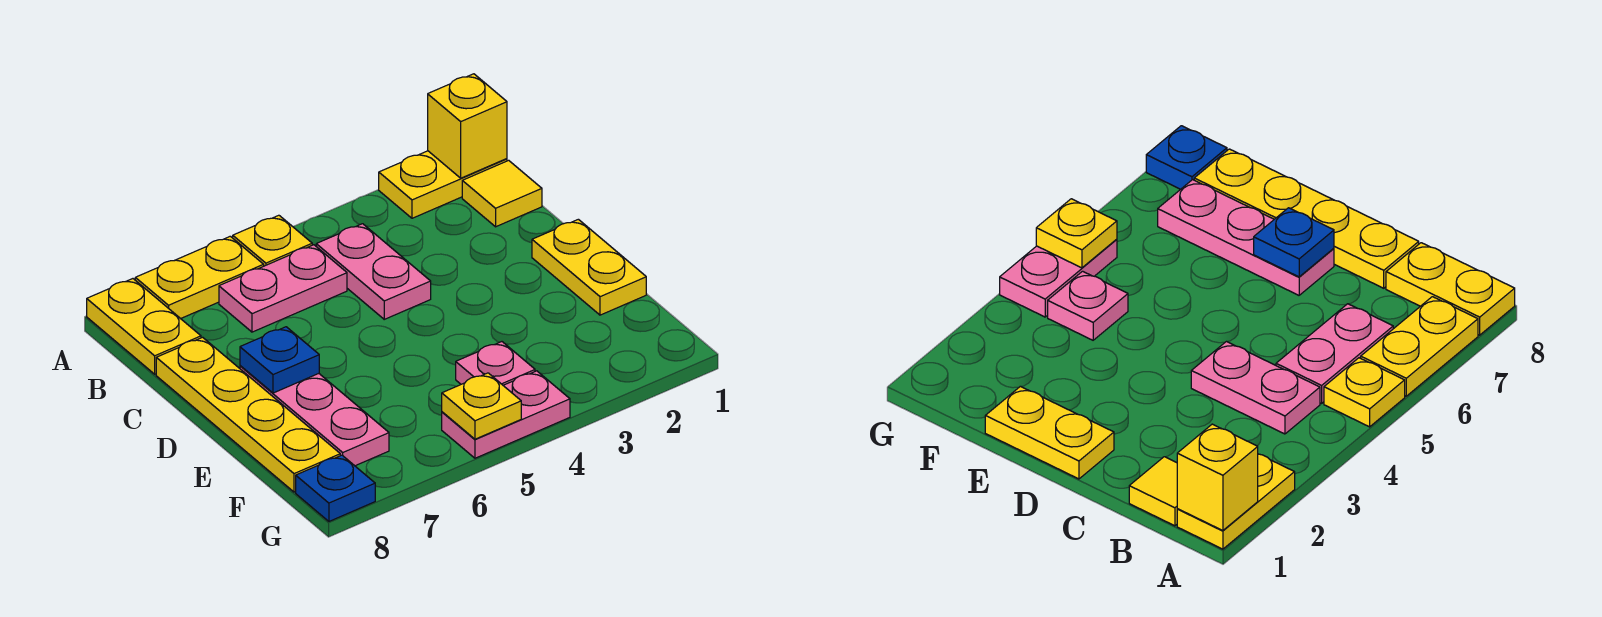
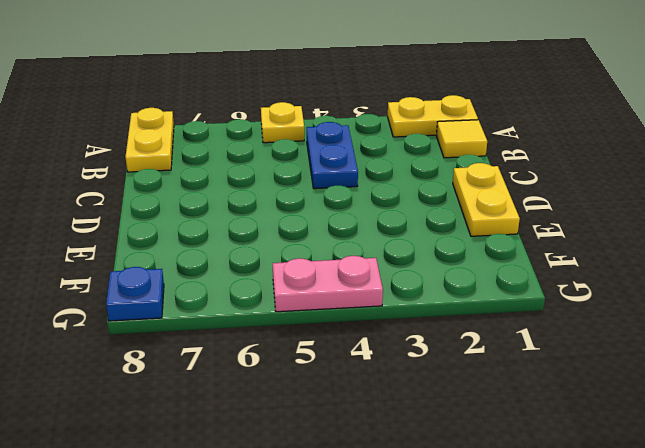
blue 1x2 plate [307,122,358,189] -> pink 1x2 plate [316,224,431,319]
none -> yellow 1x2 plate [135,236,264,319]
none -> pink 1x2 plate [219,245,347,332]
none -> yellow 1x4 plate [156,337,340,492]

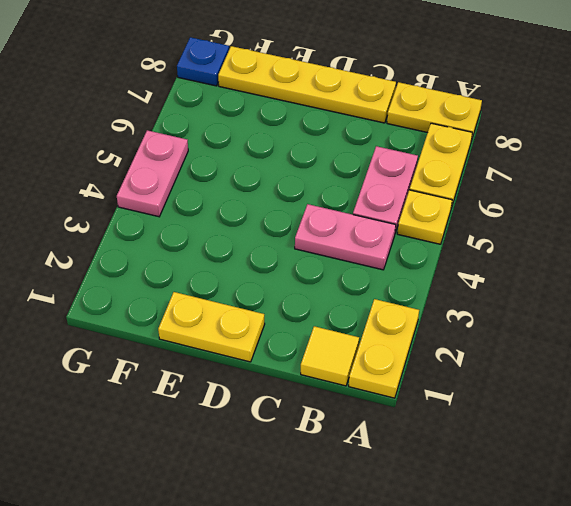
none -> pink 1x3 plate [240,366,389,466]
none -> pink 1x1 plate [456,342,535,385]
none -> yellow 1x1 brick [428,74,507,178]

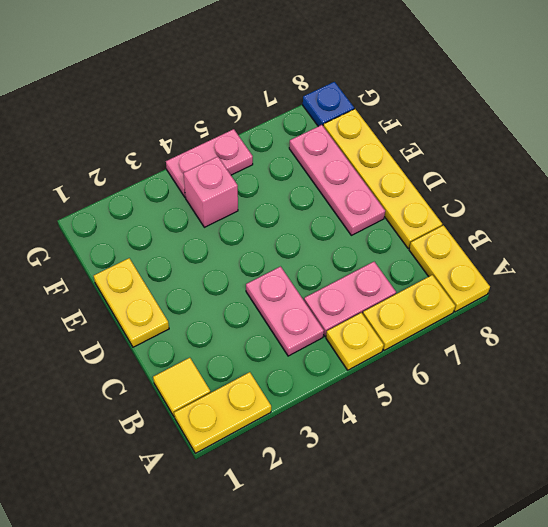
pink 1x1 brick [183,156,238,227] -> pink 1x1 plate [456,342,535,385]
none -> yellow 1x1 brick [428,74,507,178]
none -> blue 1x1 plate [240,327,319,393]
none -> yellow 1x1 plate [442,373,521,439]

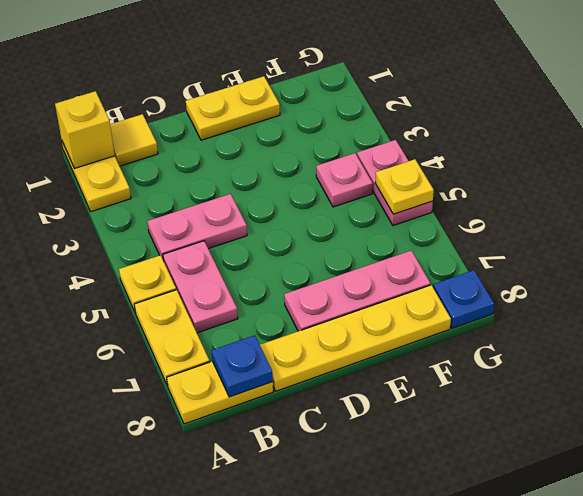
blue 1x1 plate [211,335,273,397] -> blue 1x1 plate moved to [240,327,319,393]

